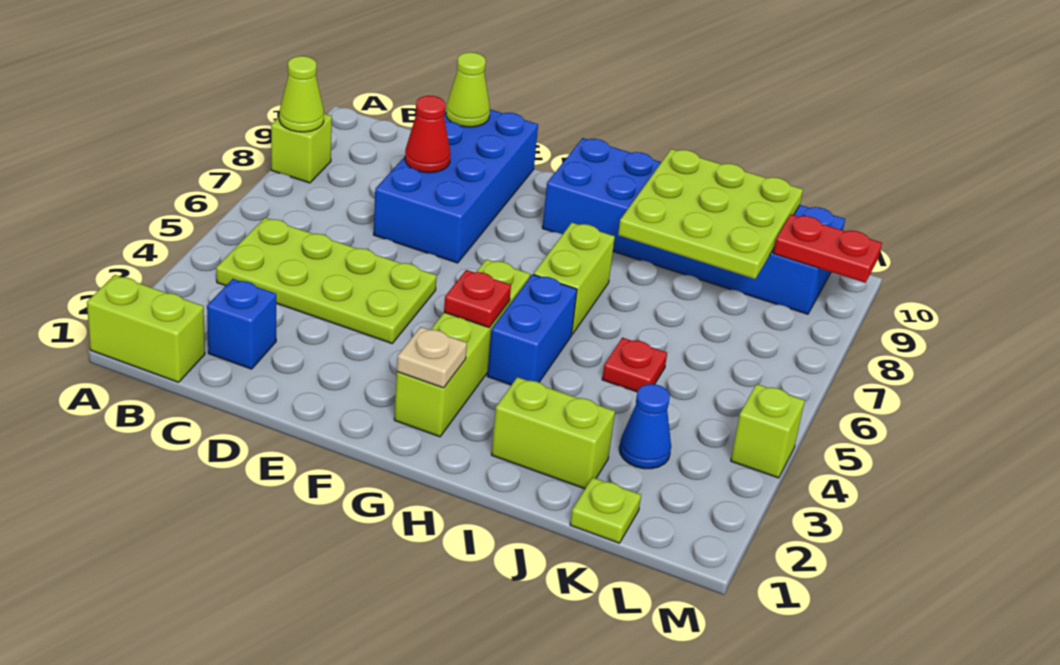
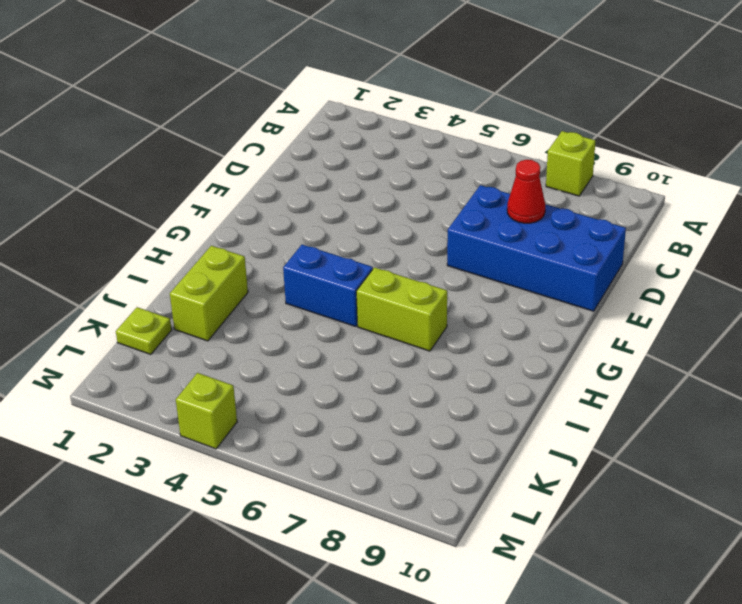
none -> lime 1x2 brick [87,275,205,382]
none -> lime 2x4 plate [216,218,437,343]
none -> blue 1x1 brick [207,279,276,369]

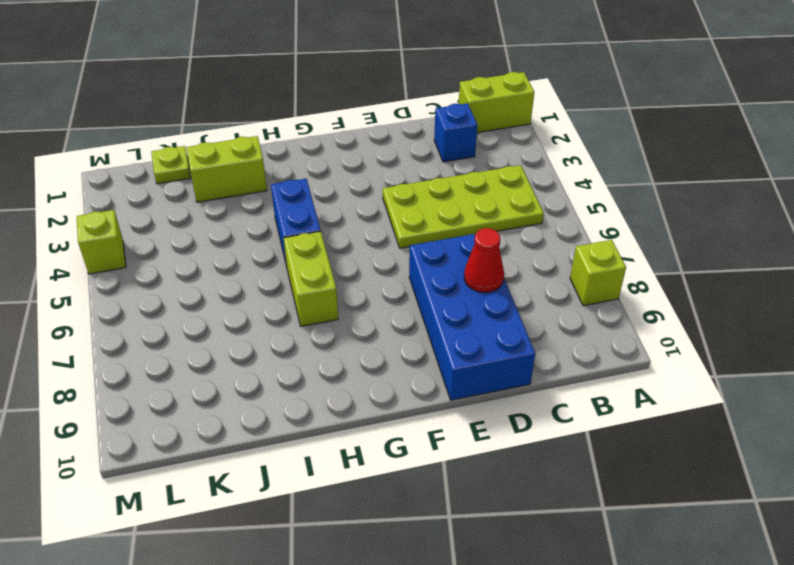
none -> lime 1x4 brick [394,259,530,437]
none -> blue 2x6 brick [542,138,845,314]
none -> red 1x1 plate [602,338,667,392]

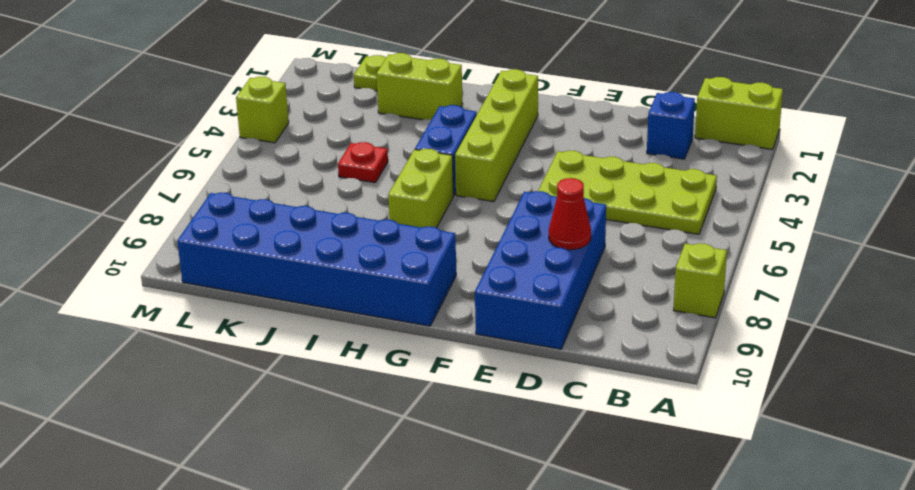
none -> blue 1x1 cone [619,384,671,469]
none -> lime 1x1 cone [279,56,324,132]
none -> lime 1x1 cone [446,52,490,127]

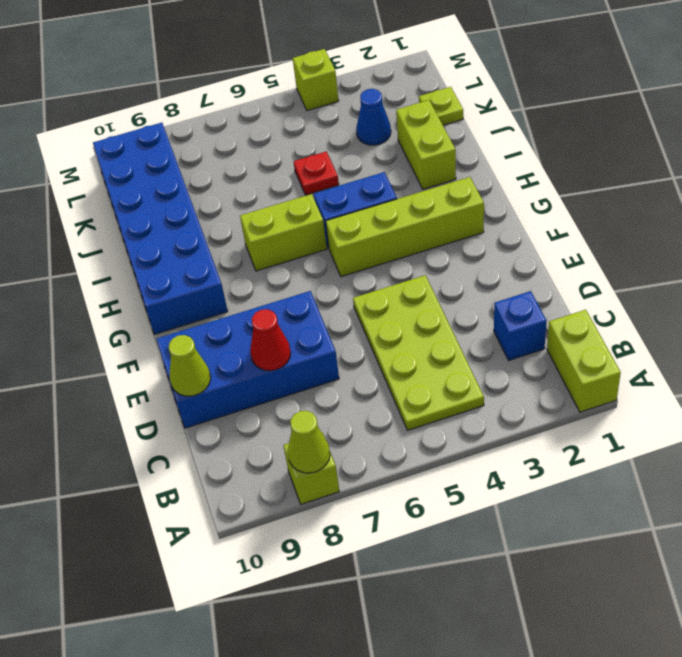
none -> tan 1x1 plate [397,327,467,388]
none -> red 1x1 plate [444,270,511,327]
none -> lime 3x3 plate [618,149,803,279]

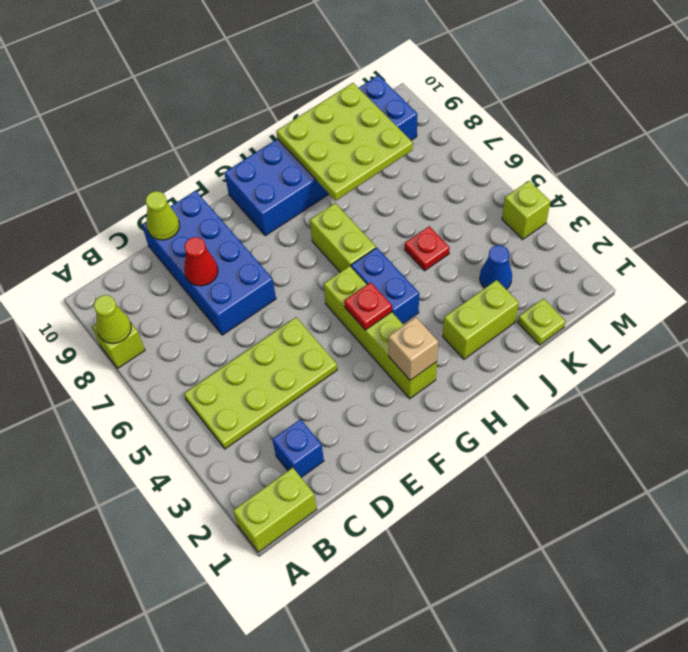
tan 1x1 brick [388,317,438,380] -> tan 1x1 plate [397,327,467,388]
none -> red 1x2 plate [773,215,882,283]

